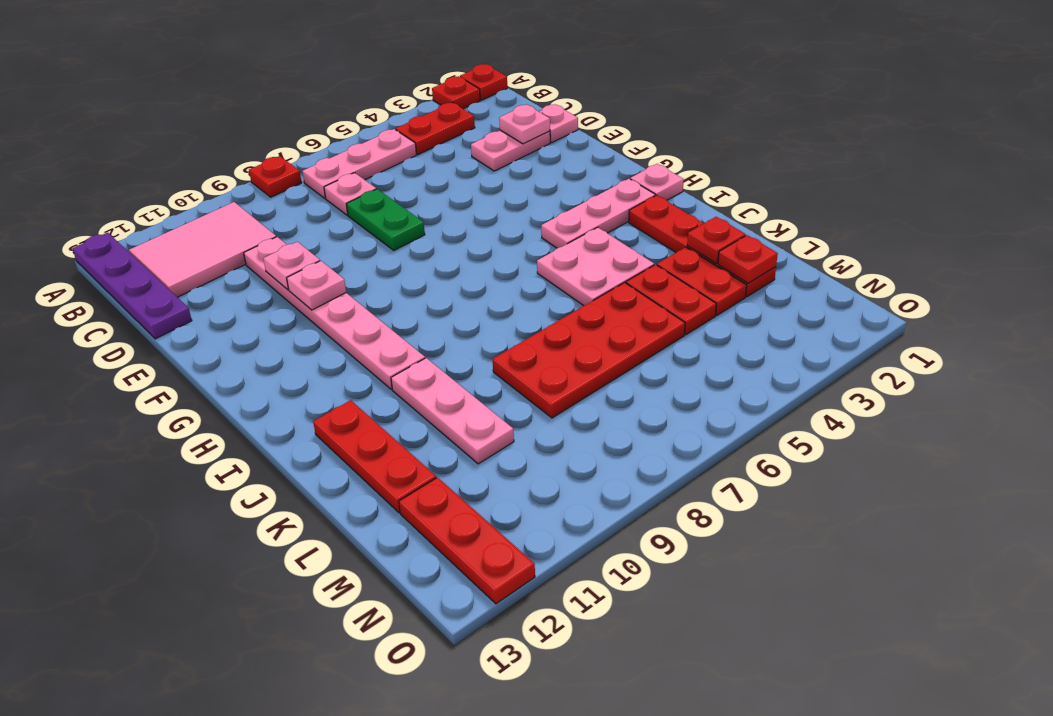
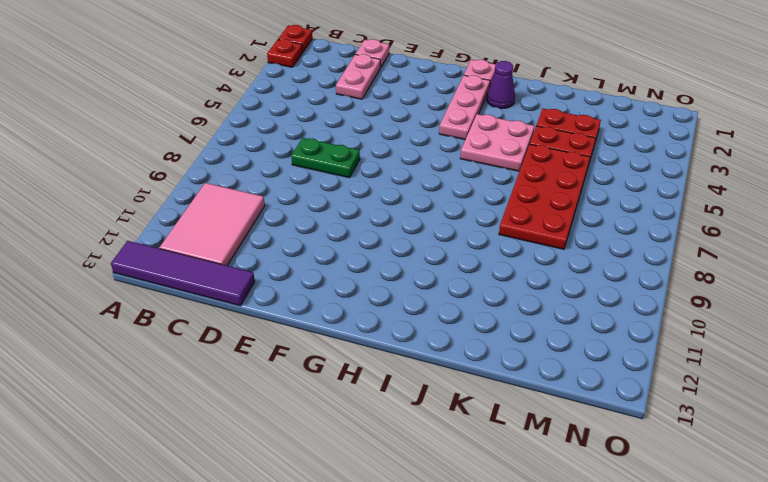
purple 1x4 tile [111,241,255,306] -> purple 1x4 plate [72,233,192,339]
purple 1x1 cone [487,61,515,109] -> red 1x4 plate [629,195,776,297]
none -> red 1x1 plate [249,156,302,197]
none -> red 1x2 plate [396,102,475,155]
none -> pink 1x3 plate [302,129,416,198]

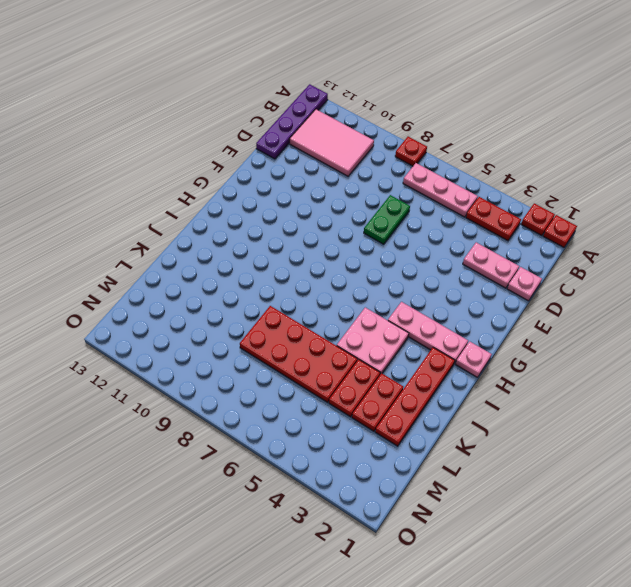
none -> pink 1x1 plate [324,173,376,215]
none -> pink 1x6 plate [244,237,425,389]
none -> pink 1x3 plate [391,358,514,464]

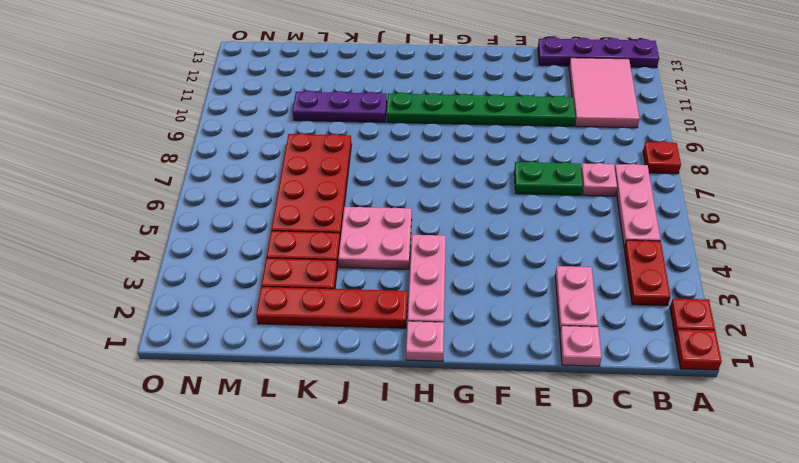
green 1x6 plate [386,92,575,126] -> pink 1x6 plate [244,237,425,389]
purple 1x3 plate [292,91,387,122] -> pink 1x3 plate [391,358,514,464]
none -> red 1x3 plate [313,400,436,513]
none -> red 1x3 plate [399,478,535,604]
none -> pink 1x1 plate [499,105,550,144]

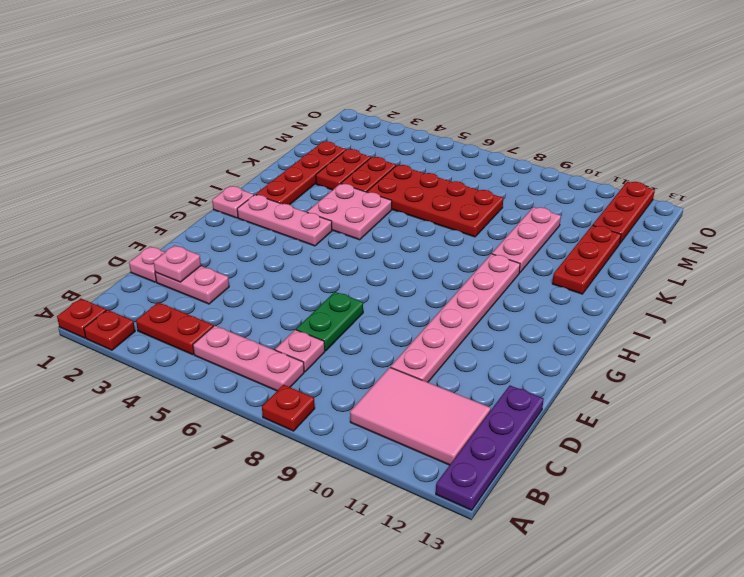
none -> pink 1x1 plate [263,242,320,290]
none -> pink 1x1 plate [287,261,346,310]
none -> red 1x1 plate [687,217,746,264]

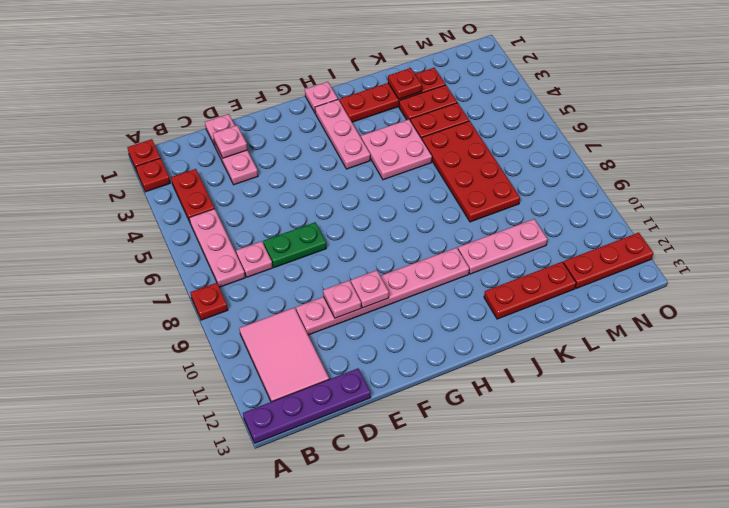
none -> red 1x1 plate [718,235,778,283]

